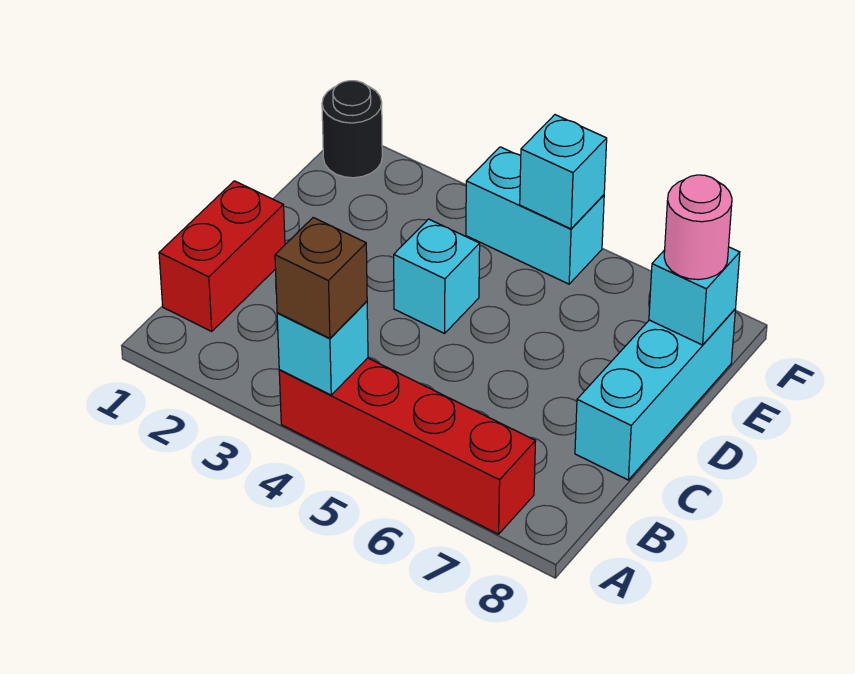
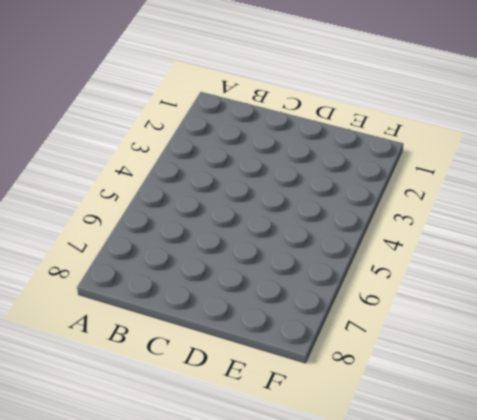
none -> red 1x4 brick [279,358,536,534]
none -> red 1x2 brick [159,181,285,331]

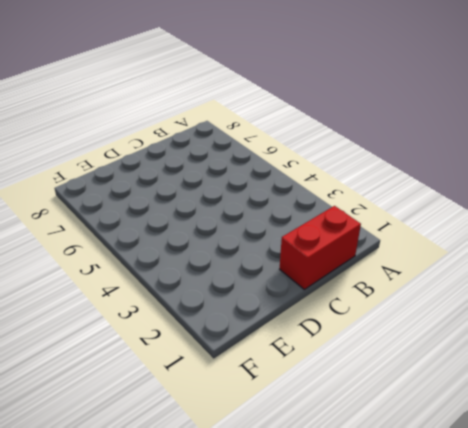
none -> red 1x4 brick [279,358,536,534]
none -> cyan 1x3 brick [575,309,735,480]

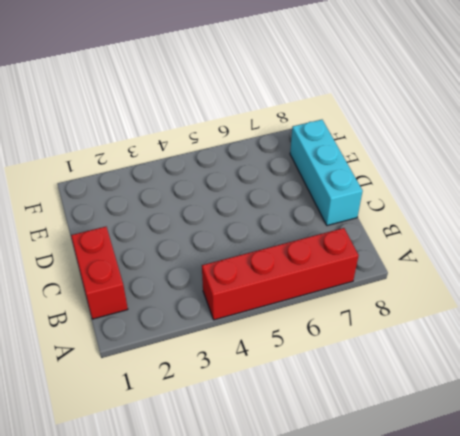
none -> cyan 1x1 brick [394,219,480,333]
none -> black 1x1 round brick [322,81,382,178]

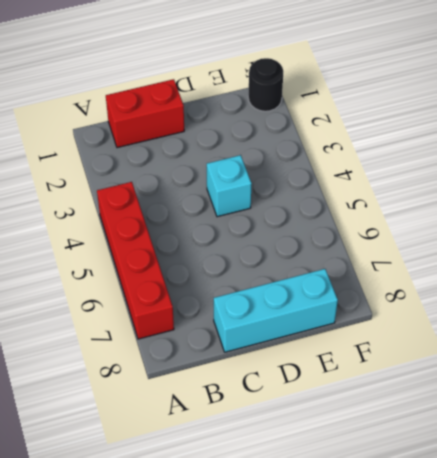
none -> cyan 1x2 brick [466,147,604,284]
none -> cyan 1x1 brick [277,301,368,395]

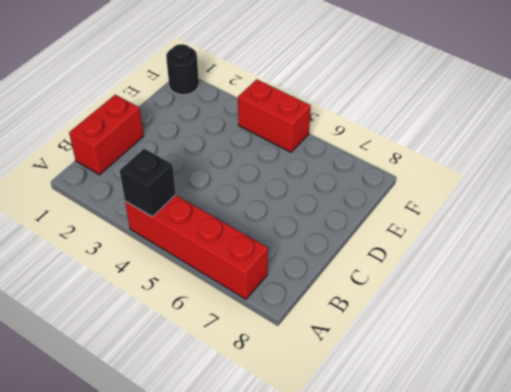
black 1x1 brick [120,149,176,217] -> cyan 1x1 brick [277,301,368,395]
red 1x2 brick [238,79,311,152] -> cyan 1x2 brick [466,147,604,284]
none -> cyan 1x3 brick [575,309,735,480]
none -> cyan 1x1 brick [394,219,480,333]

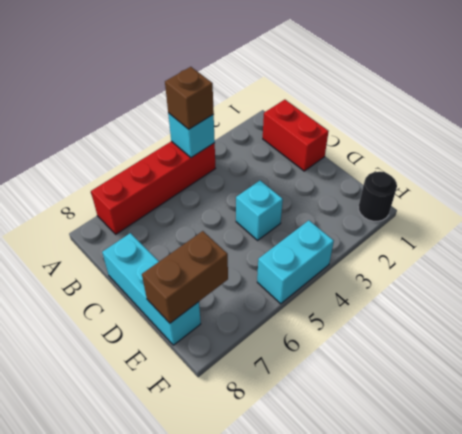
brown 1x2 brick [142,231,228,323] -> cyan 1x1 brick [649,247,740,345]
none -> cyan 1x1 brick [520,115,607,229]
none -> pink 1x1 round brick [664,175,732,280]

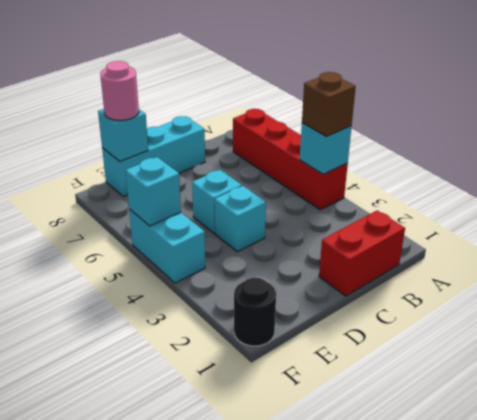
cyan 1x1 brick [192,170,242,233] -> none

